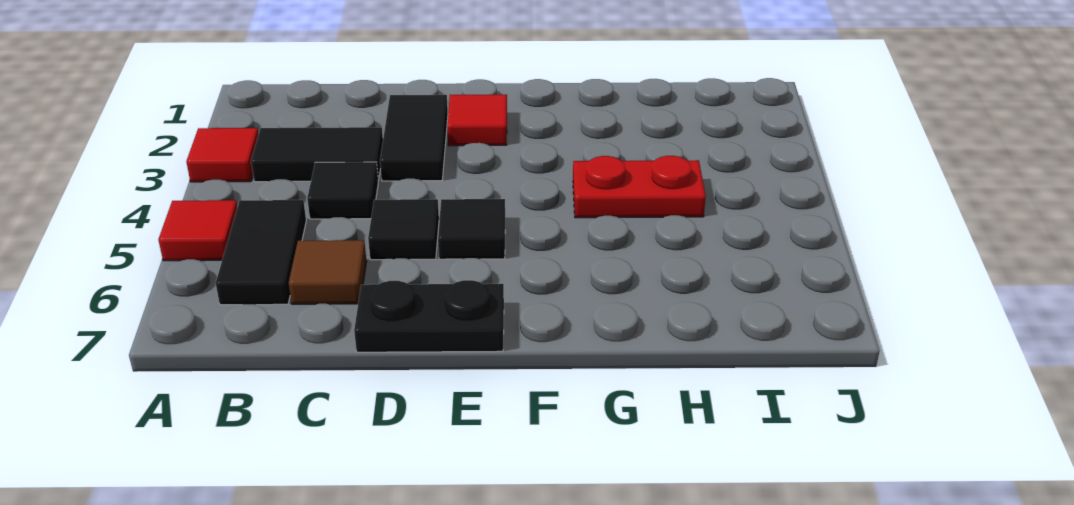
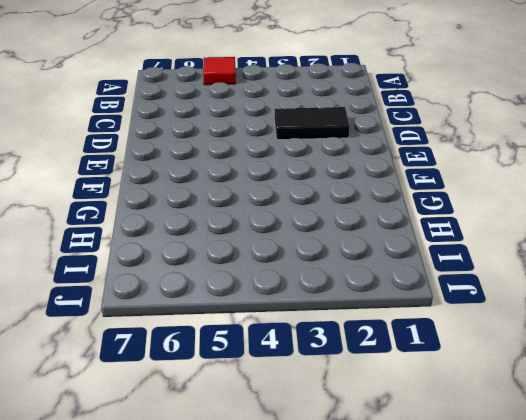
none -> red 1x1 tile [186,128,259,182]
none -> black 1x2 tile [251,127,383,182]
none -> black 1x2 tile [216,200,306,305]

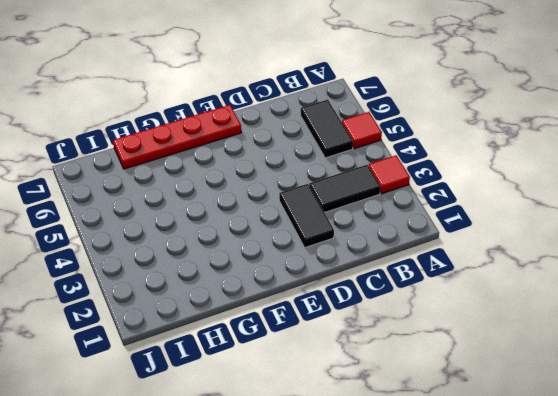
red 1x4 plate [113,105,241,169] -> black 1x2 plate [354,280,504,352]
none -> black 1x1 tile [307,162,378,219]
none -> brown 1x1 tile [289,240,367,304]
none -> black 1x1 tile [368,199,439,260]

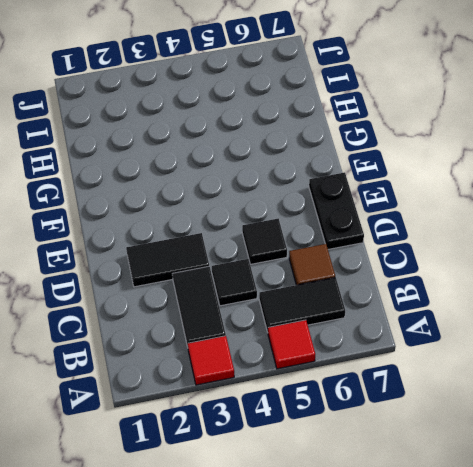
none -> red 1x1 tile [447,95,507,146]
none -> black 1x1 tile [438,199,505,259]
none -> red 1x2 plate [573,156,706,218]

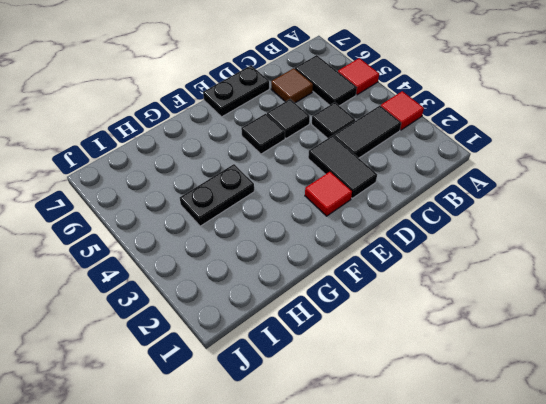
black 1x2 plate [180,164,254,226] -> red 1x2 plate [573,156,706,218]

